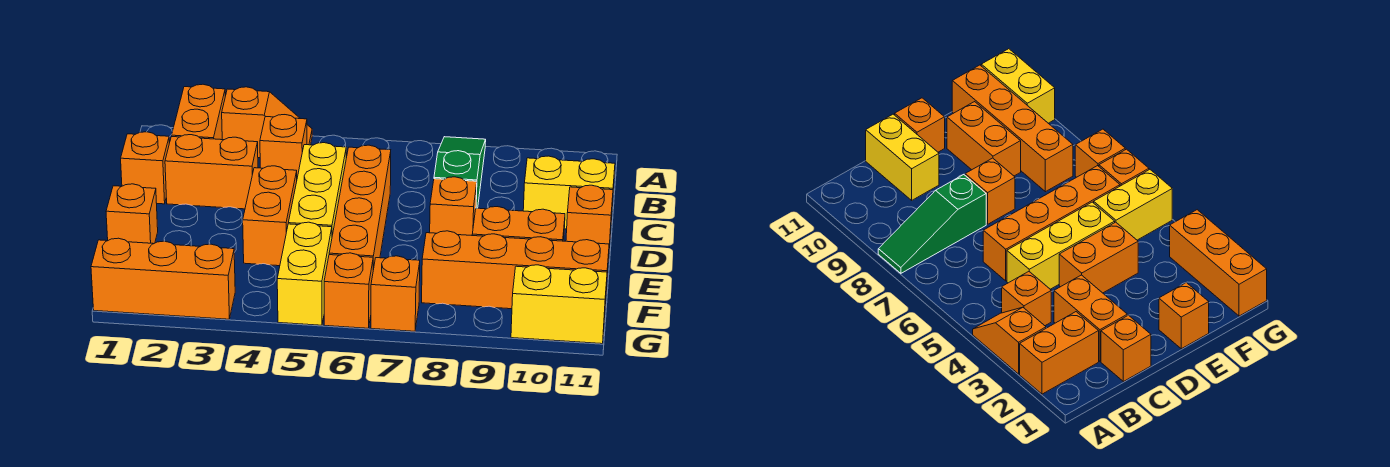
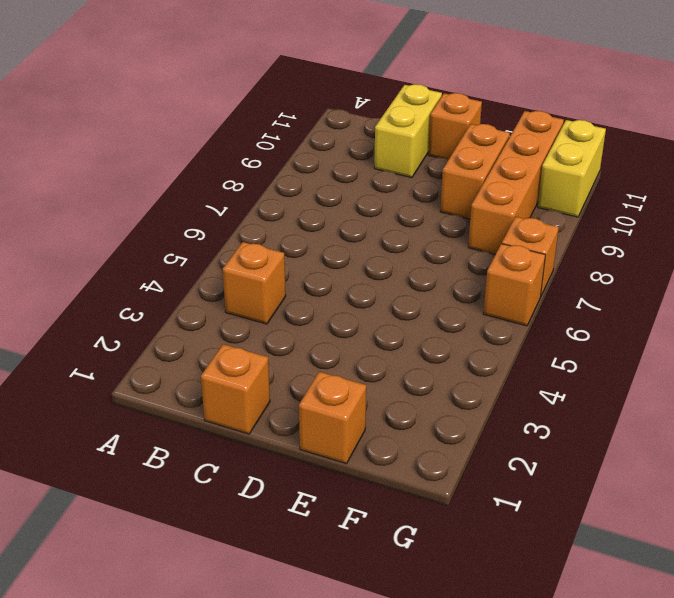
none -> orange 1x2 brick [172,84,225,140]
none -> orange 1x2 slope [222,87,312,158]
none -> green 1x3 slope [434,137,486,208]

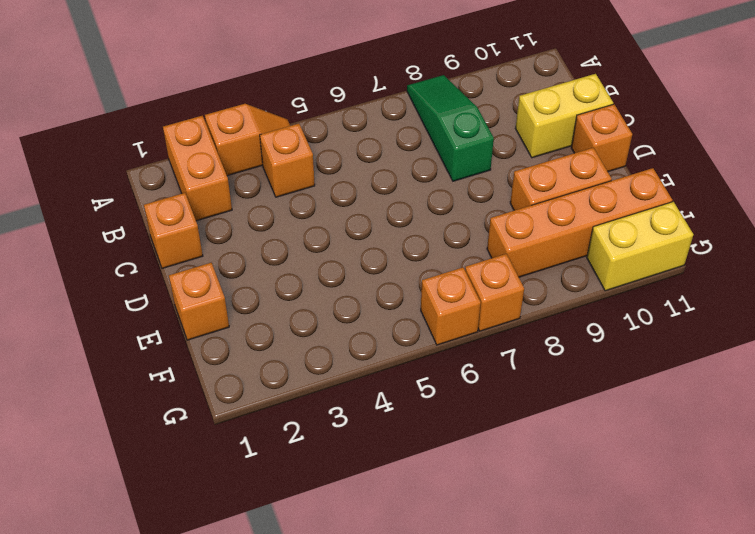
none -> orange 1x2 brick [165,135,258,209]
none -> yellow 1x3 brick [288,143,346,235]
none -> orange 1x4 brick [329,145,391,270]

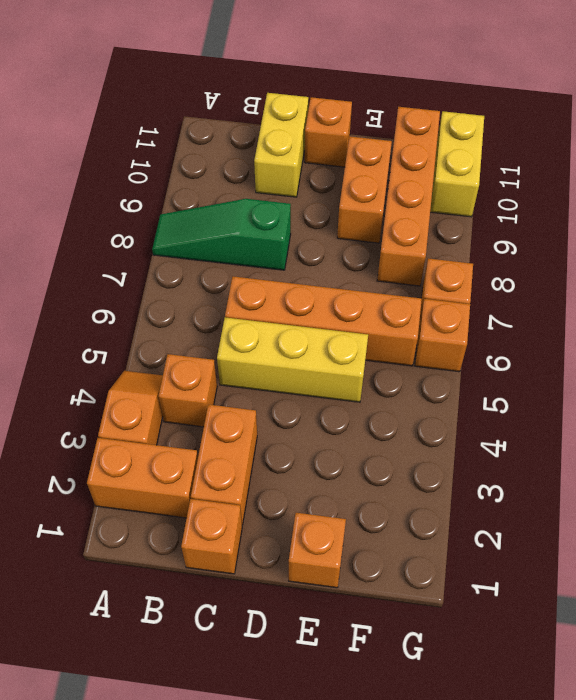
none -> orange 1x2 brick [243,166,297,266]
none -> orange 1x1 brick [430,177,477,235]
none -> yellow 1x2 brick [277,222,332,325]

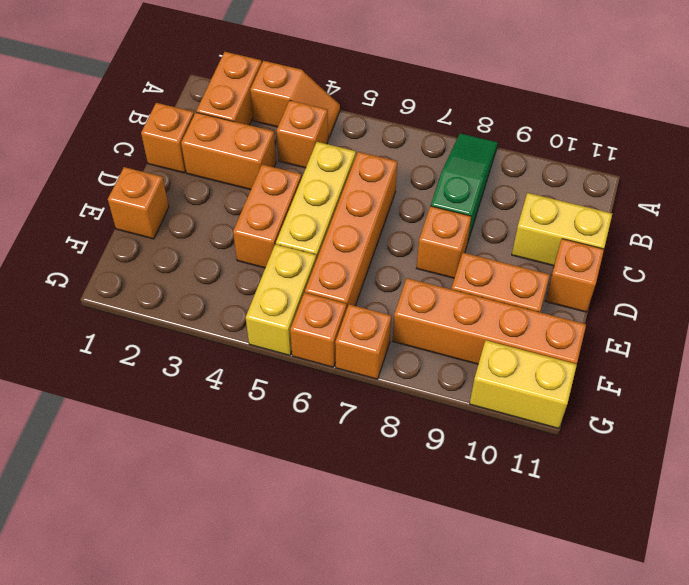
none -> orange 1x3 brick [91,238,235,319]

